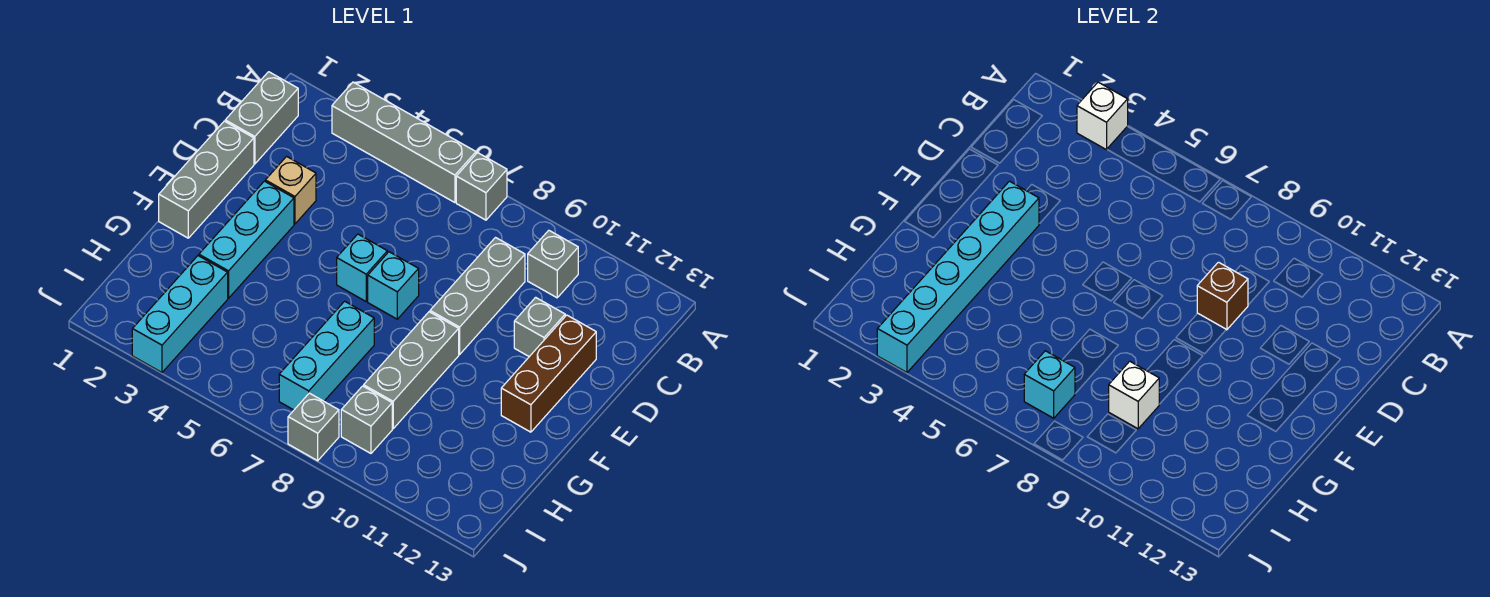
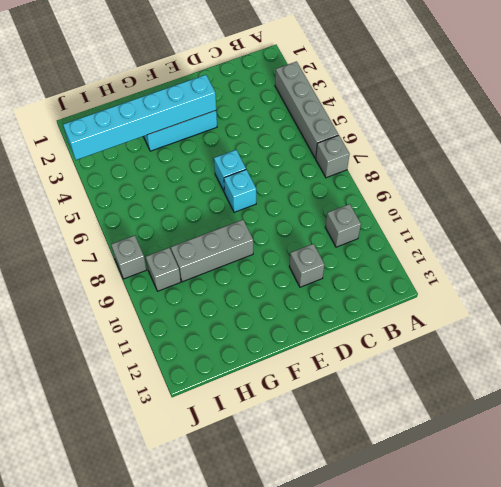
none -> grey 1x2 brick [225,72,298,164]
none -> grey 1x3 brick [430,238,525,354]
none -> grey 1x3 brick [159,121,254,238]

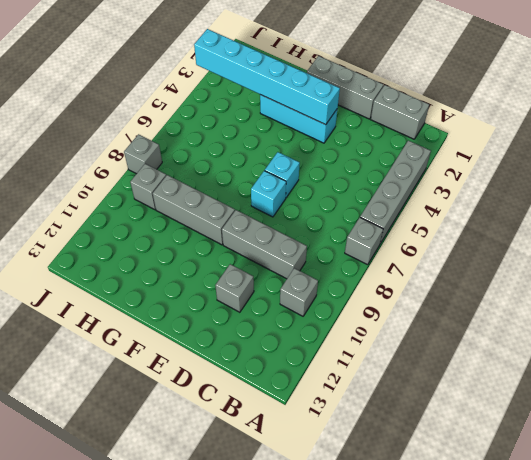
none -> tan 1x1 brick [265,157,316,224]
none -> brown 1x3 brick [501,315,596,432]
none -> cyan 1x3 brick [279,301,374,410]

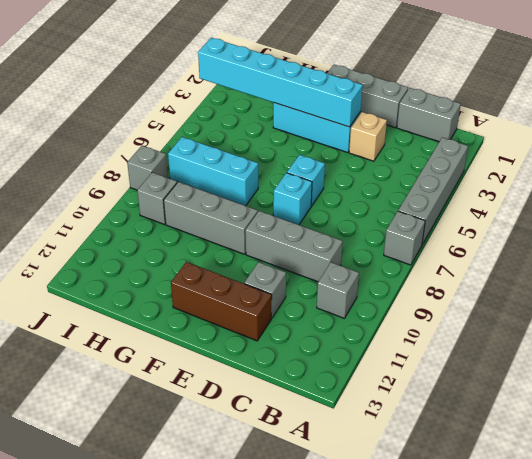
none -> cyan 1x3 brick [132,256,228,372]
none -> white 1x1 brick [1077,82,1128,150]
none -> brown 1x1 brick [1197,262,1248,330]

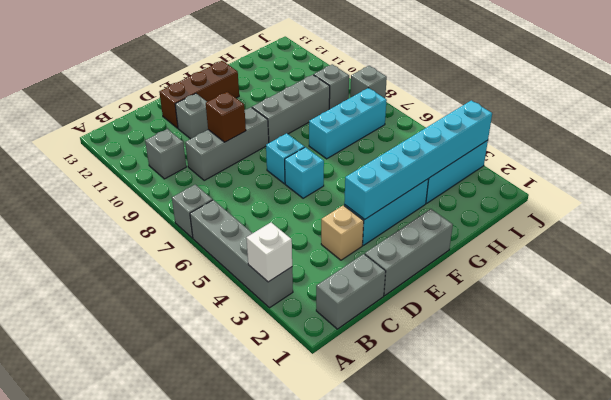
none -> white 1x1 brick [1109,361,1159,429]
none -> cyan 1x1 brick [1024,351,1075,418]

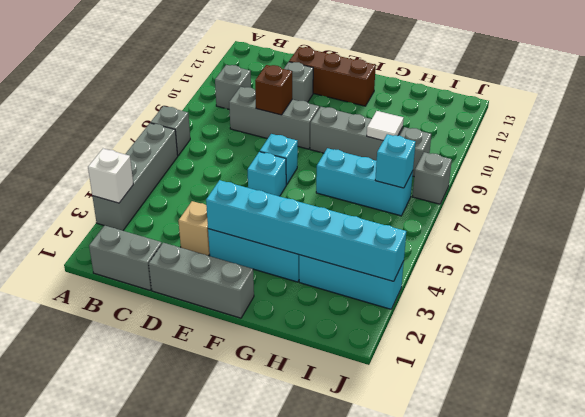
white 1x1 tile [367,111,404,140] -> white 1x1 brick [1109,361,1159,429]

